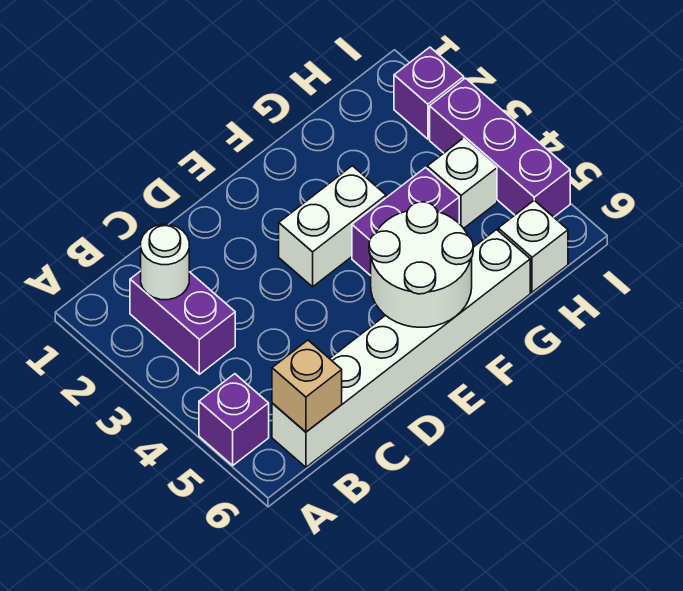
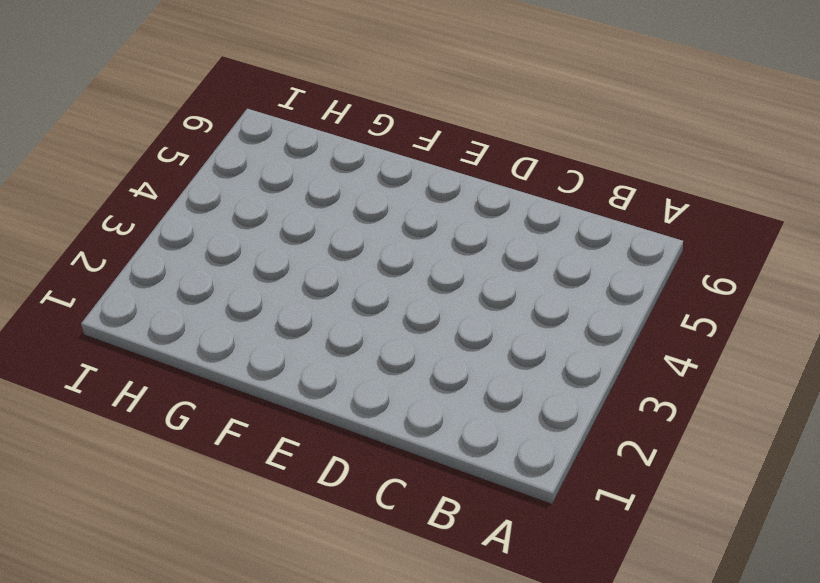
none -> purple 1x1 brick [199,374,269,465]
none -> purple 1x2 brick [130,271,235,374]
none -> white 1x6 brick [272,230,530,467]

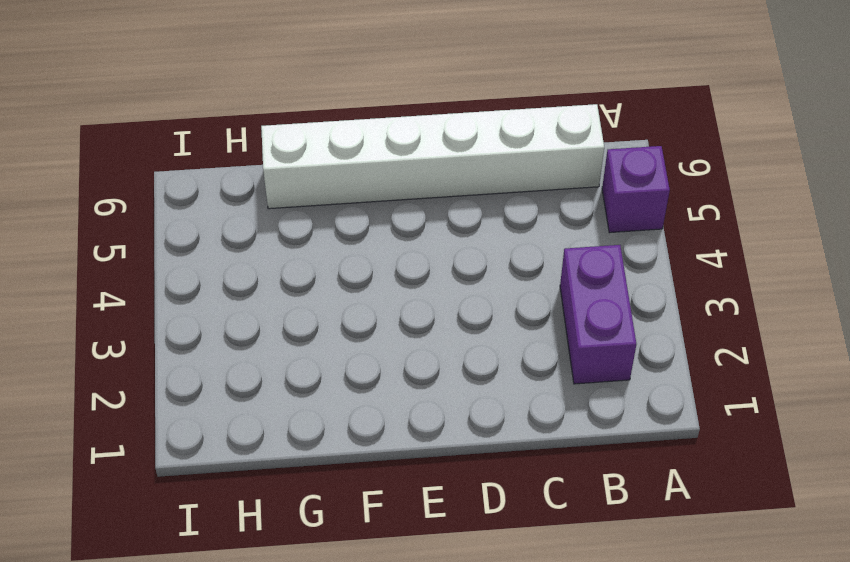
none -> white 1x2 brick [279,166,386,287]
none -> purple 1x2 brick [352,168,459,276]
none -> white 1x1 brick [427,138,497,228]

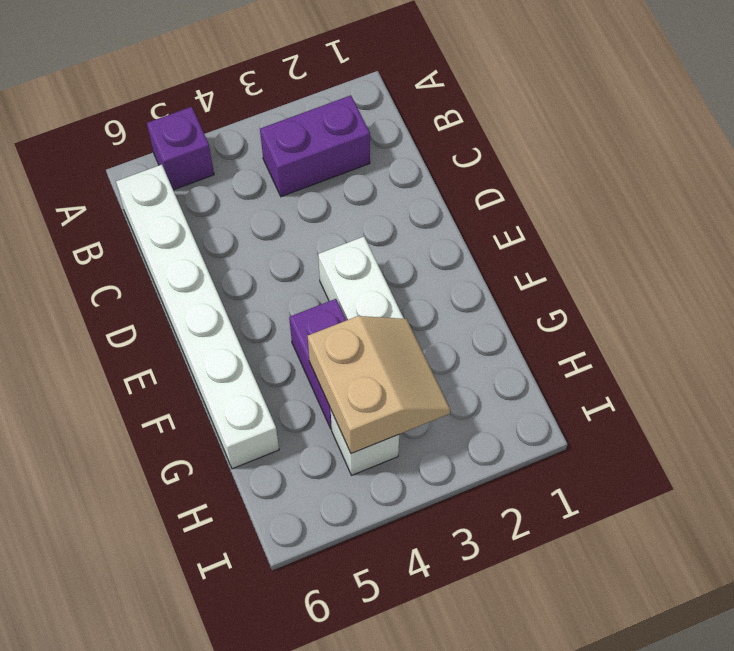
tan 2x2 slope [308,316,450,454] -> none
none -> white 1x1 brick [498,200,568,292]
none -> purple 1x1 brick [394,47,464,139]
none -> purple 1x3 brick [430,78,570,217]

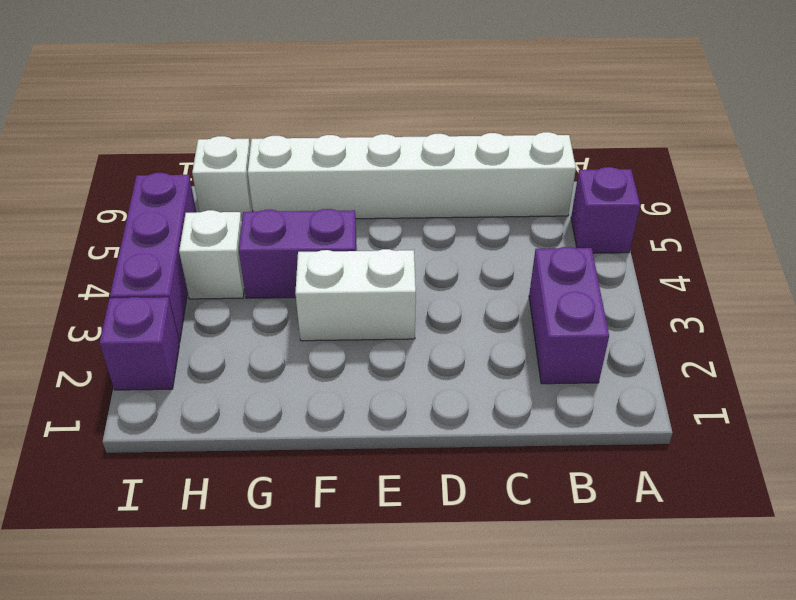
none -> white 1x1 round brick [141,224,189,300]
none -> tan 1x1 brick [272,340,342,432]
none -> white 2x2 round brick [369,202,473,327]

